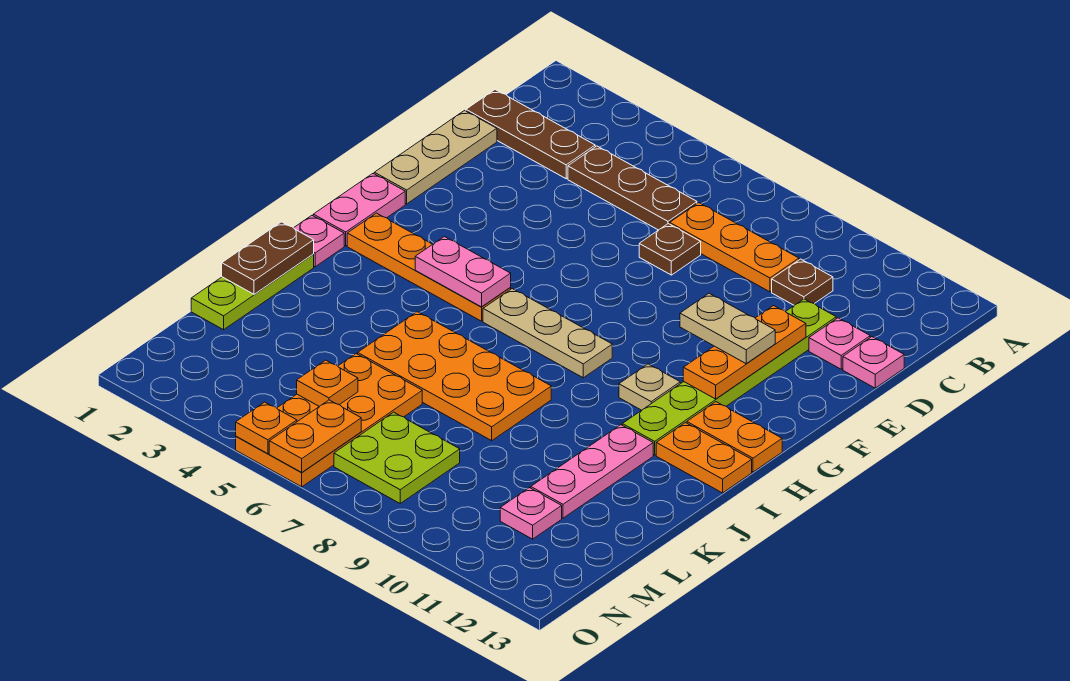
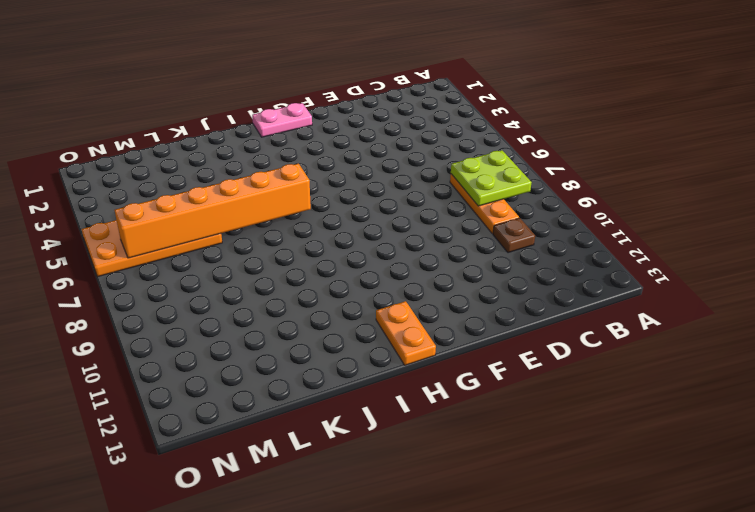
lime 2x2 plate [451,150,532,206] -> lime 2x2 plate moved to [334,412,460,503]
orange 1x6 brick [115,163,311,258] -> orange 1x2 plate [269,400,361,472]
none -> brown 1x3 plate [466,90,595,179]
none -> brown 1x3 plate [568,146,697,230]
none -> tan 1x3 plate [374,111,497,204]

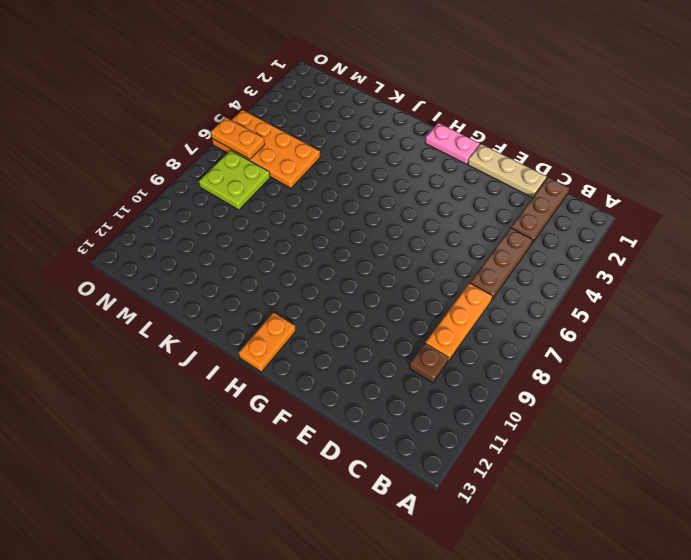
none -> brown 1x1 plate [639,224,701,275]
none -> lime 1x6 plate [622,299,836,455]
none -> pink 1x1 plate [809,318,870,369]

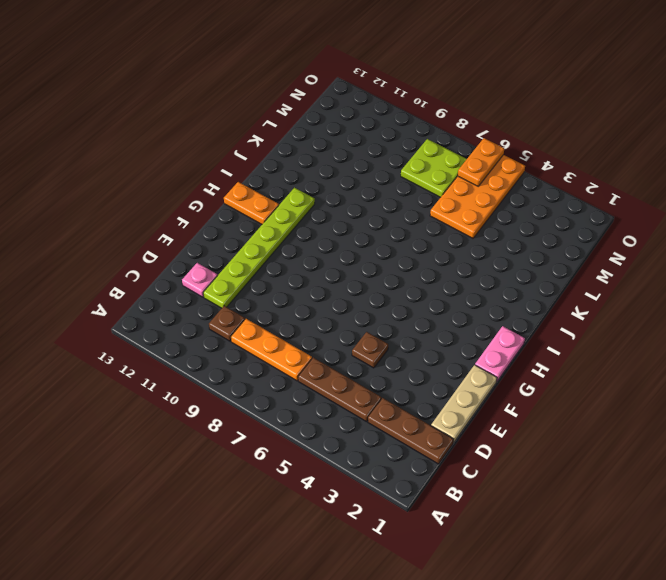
brown 1x1 plate [352,332,388,368] -> brown 1x1 plate moved to [639,224,701,275]
none -> pink 1x1 plate [843,337,904,388]
none -> orange 1x4 plate [347,213,511,321]
none -> tan 1x3 plate [483,289,612,378]

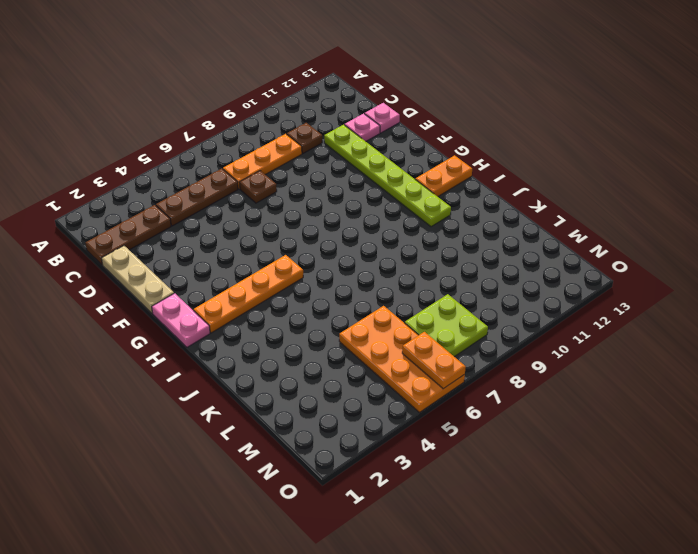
none -> tan 1x3 plate [483,289,612,378]
none -> tan 1x1 plate [619,364,680,410]
none -> pink 1x1 plate [294,215,344,267]

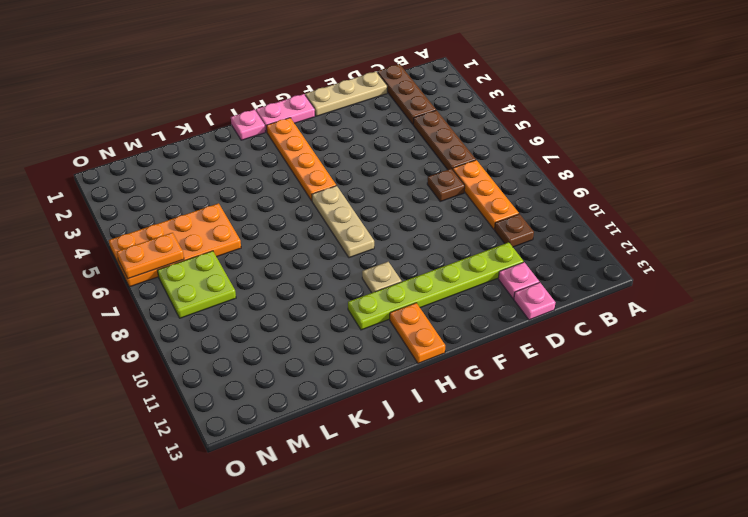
none -> orange 1x2 plate [656,423,752,493]
none -> lime 1x3 plate [191,254,314,330]
none -> orange 2x4 plate [358,312,551,441]

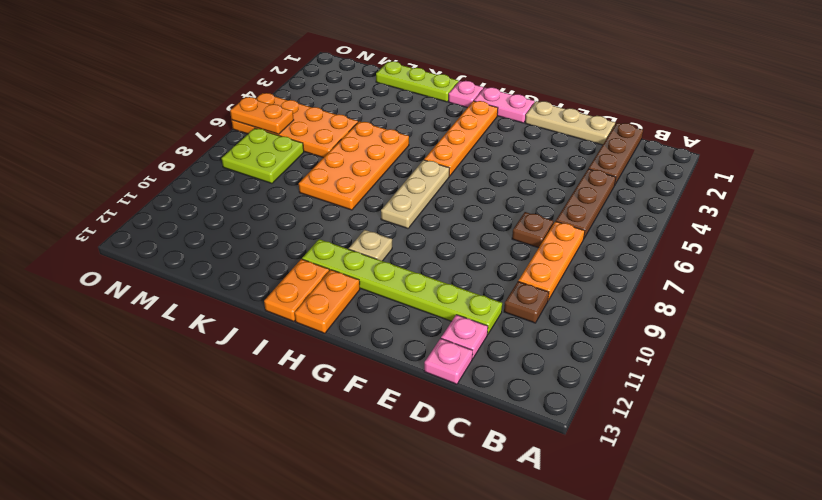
none -> pink 1x3 plate [531,425,653,518]
none -> pink 1x1 plate [500,488,562,539]
none -> orange 1x3 plate [683,306,806,399]

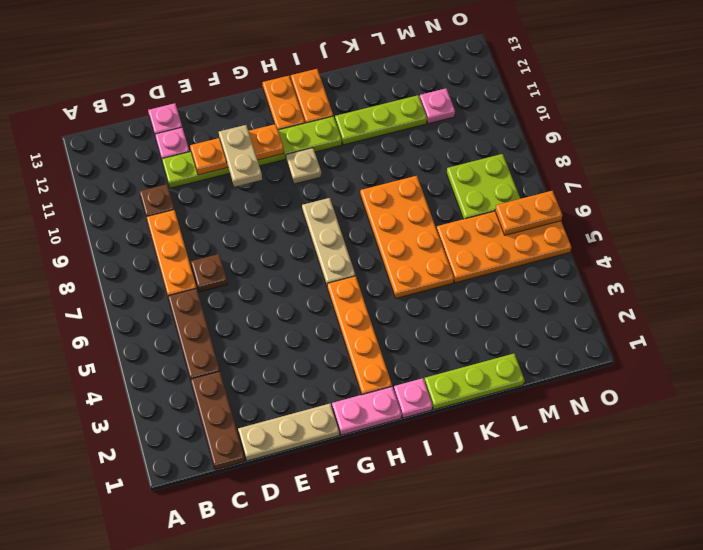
lime 1x3 plate [335,95,427,145] -> pink 1x3 plate [531,425,653,518]
none -> pink 1x2 plate [415,237,511,307]
none -> brown 1x2 plate [222,222,314,294]
none -> orange 1x1 plate [297,360,358,406]

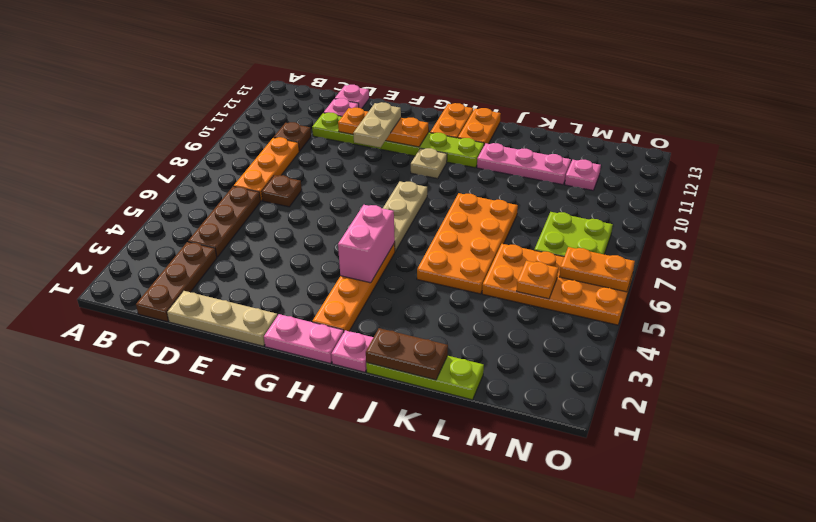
pink 1x2 brick [338,205,395,283] -> pink 1x2 plate [415,237,511,307]
none -> orange 1x1 plate [236,402,297,454]

